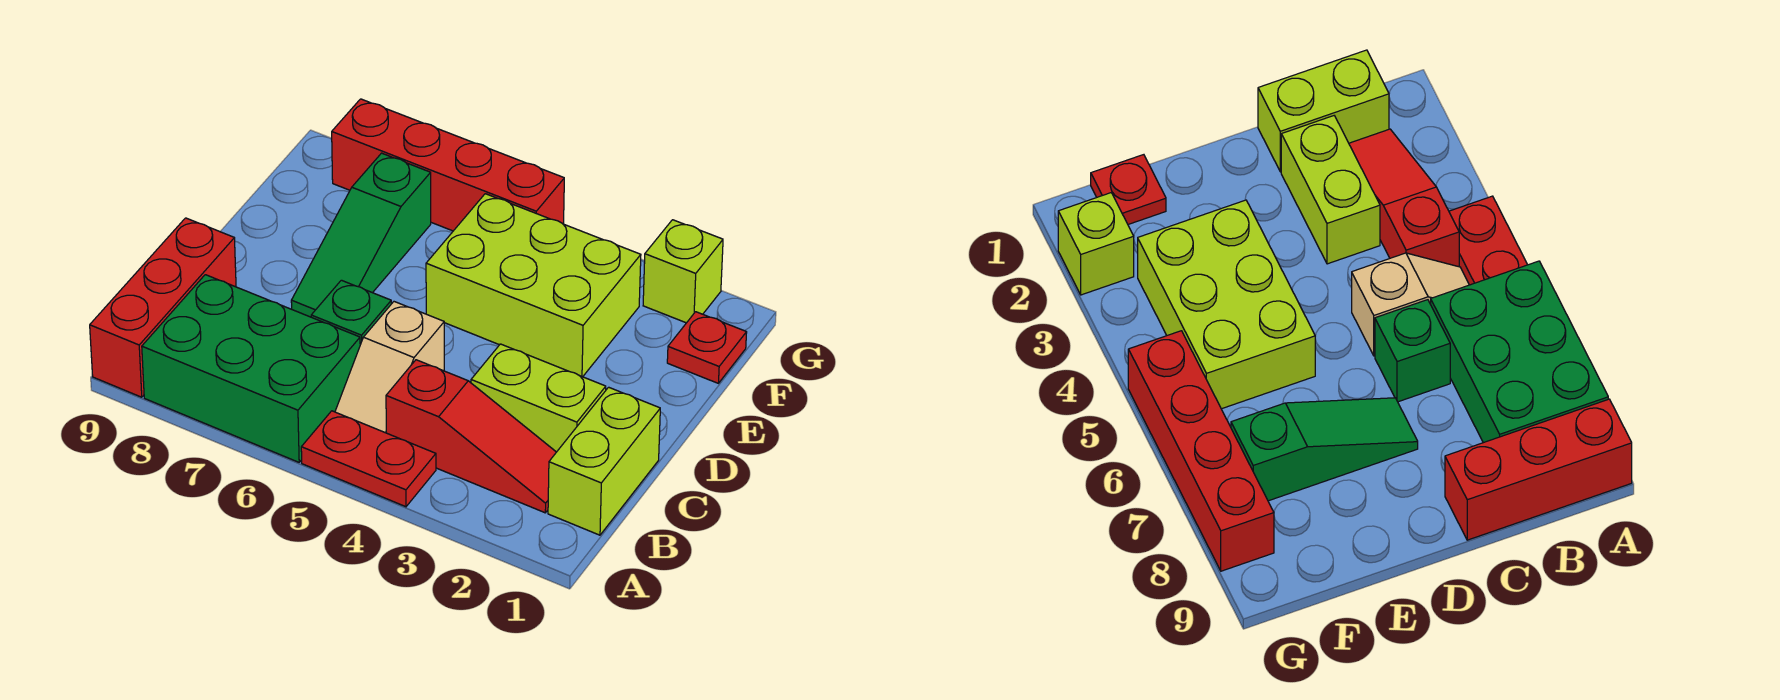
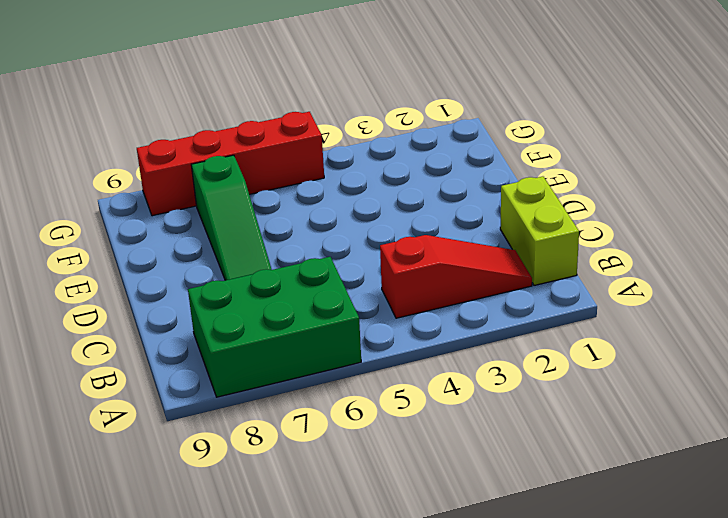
none -> red 1x2 plate [301,411,436,507]
none -> red 1x3 brick [90,218,236,397]
none -> tan 1x2 slope [335,302,444,433]

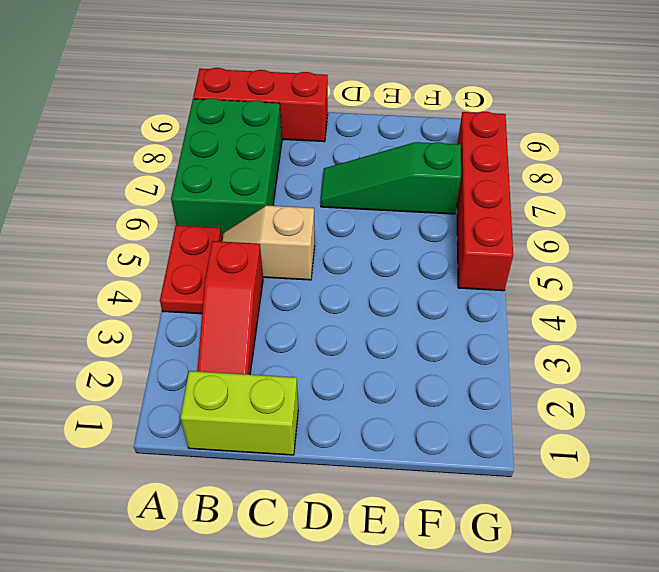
none -> lime 1x2 brick [471,344,606,452]
none -> green 1x1 brick [311,280,391,344]
none -> lime 2x3 brick [426,194,641,377]

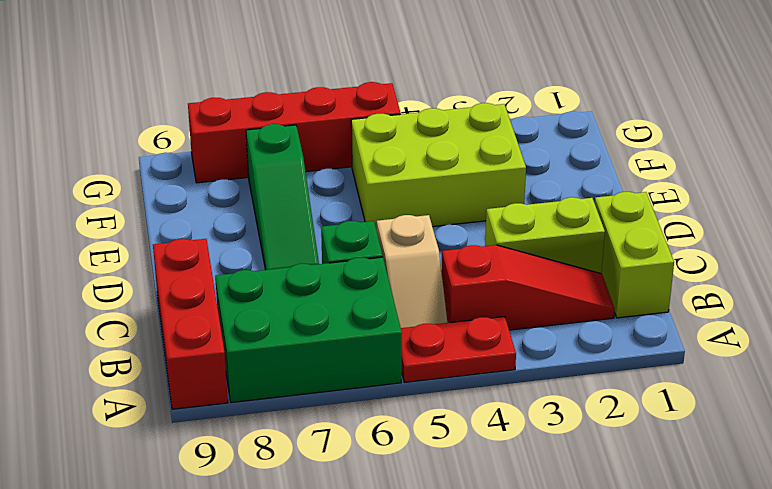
none -> red 1x1 plate [667,312,747,383]
none -> lime 1x1 brick [643,220,723,323]

